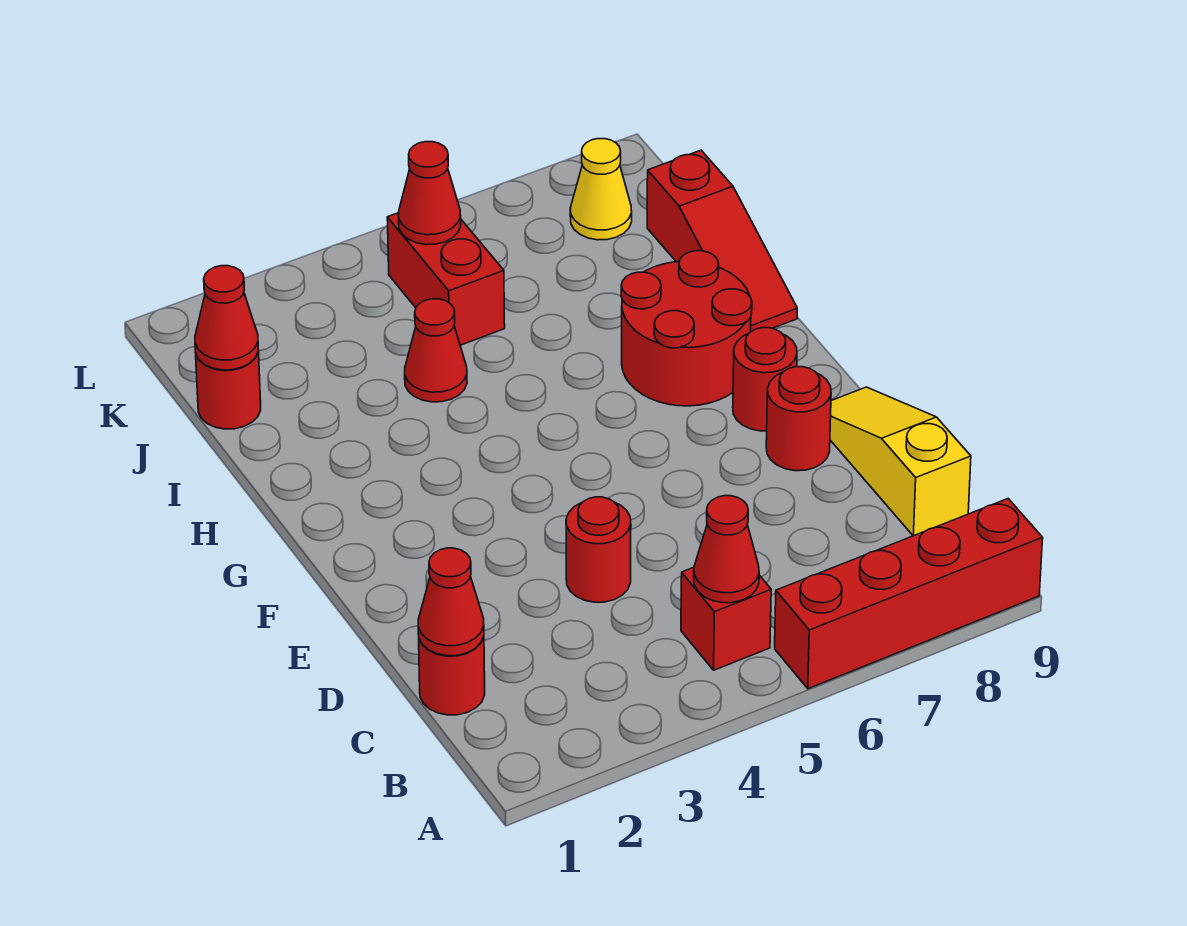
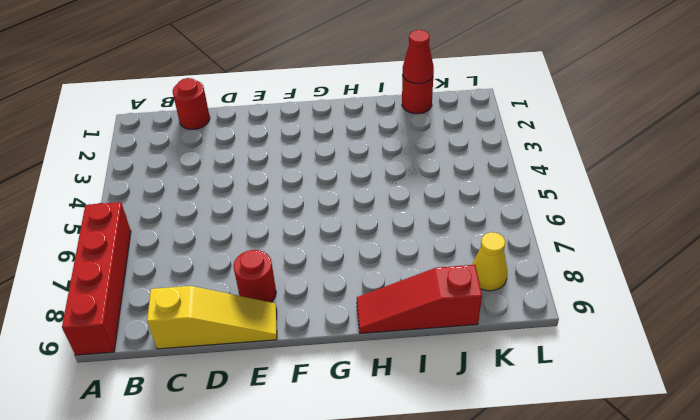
none -> red 1x1 brick [681,567,771,670]
none -> red 1x1 round brick [566,497,631,602]
none -> red 1x1 round brick [733,328,797,431]

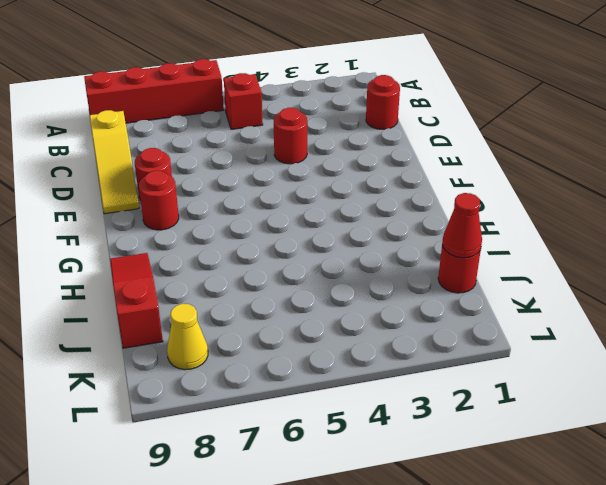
none -> red 2x2 round brick [621,251,752,406]
none -> red 1x1 cone [405,299,467,402]
none -> red 1x2 brick [387,213,505,345]

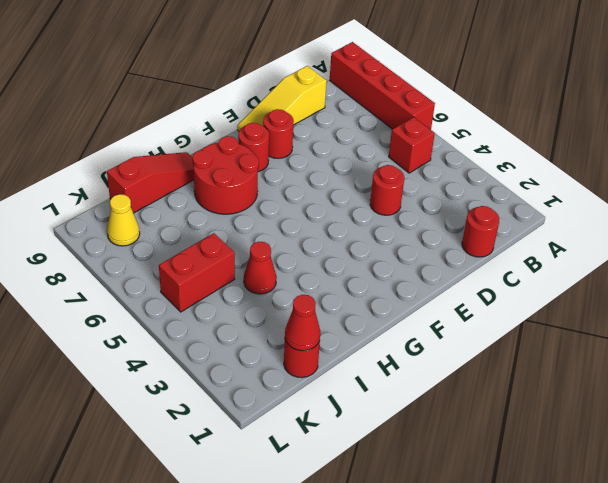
none -> red 1x1 cone [694,496,759,603]
none -> red 1x1 cone [418,548,484,656]
none -> red 1x1 cone [399,142,461,245]

